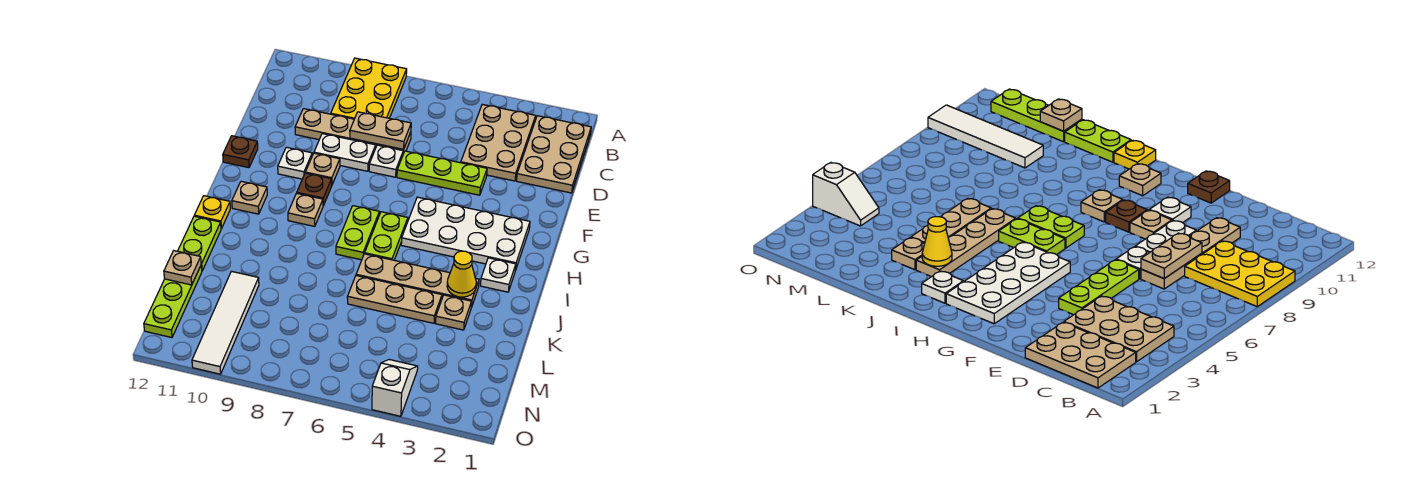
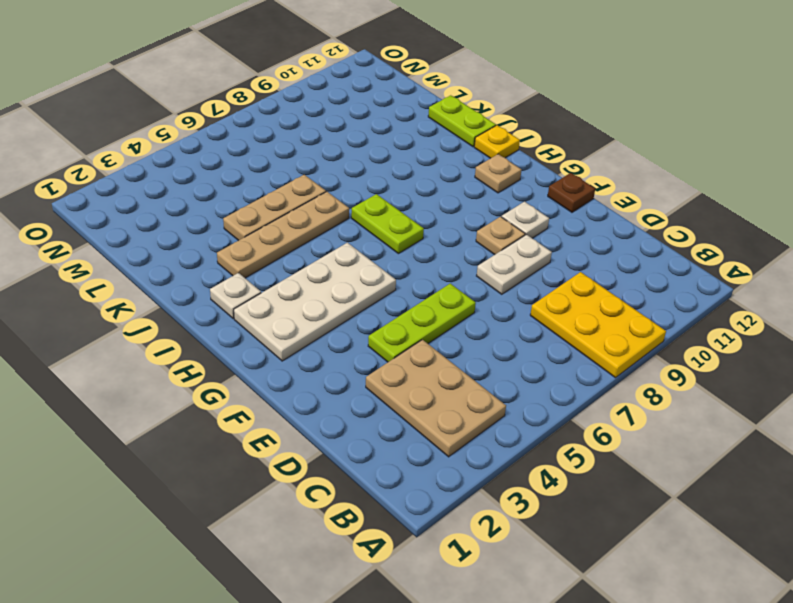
none -> tan 2x3 plate [517,116,591,193]
none -> tan 1x4 plate [295,109,411,154]
none -> white 1x1 plate [369,145,403,177]

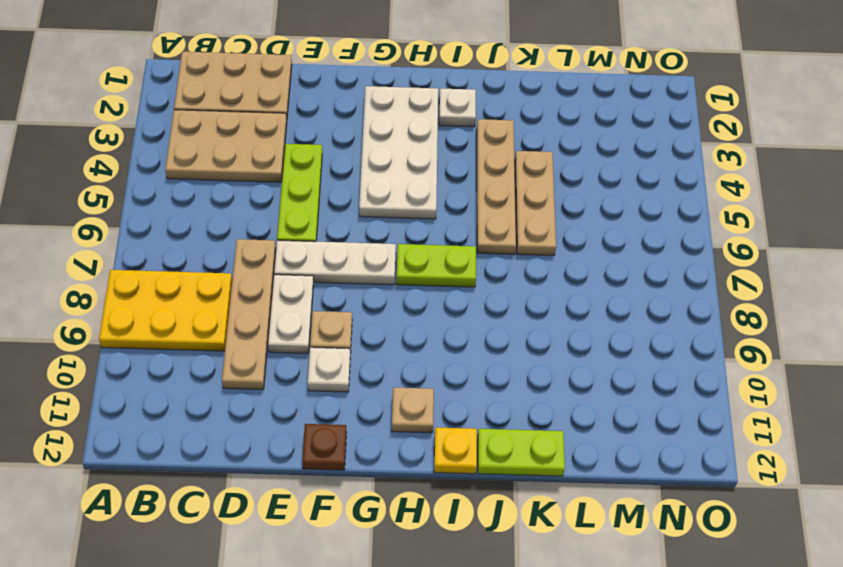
white 1x3 plate [274,240,396,285] -> white 1x1 plate [369,145,403,177]
none -> brown 1x1 plate [297,173,332,206]
none -> lime 1x2 plate [365,212,408,260]
none -> tan 1x1 plate [288,193,323,226]

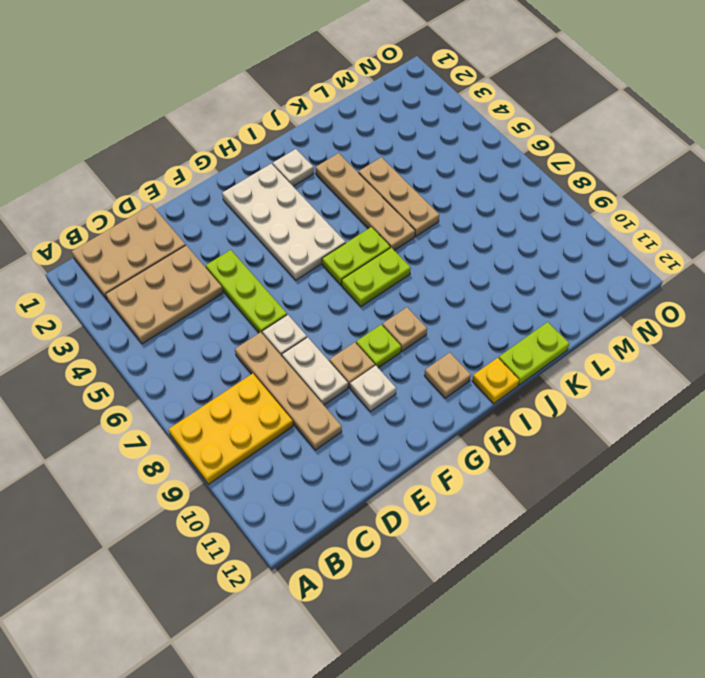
lime 1x1 plate [356,325,401,368] -> brown 1x1 plate [297,173,332,206]
none -> brown 1x1 plate [223,136,258,168]
none -> tan 1x1 plate [436,295,472,330]
none -> white 1x4 tile [192,271,259,374]

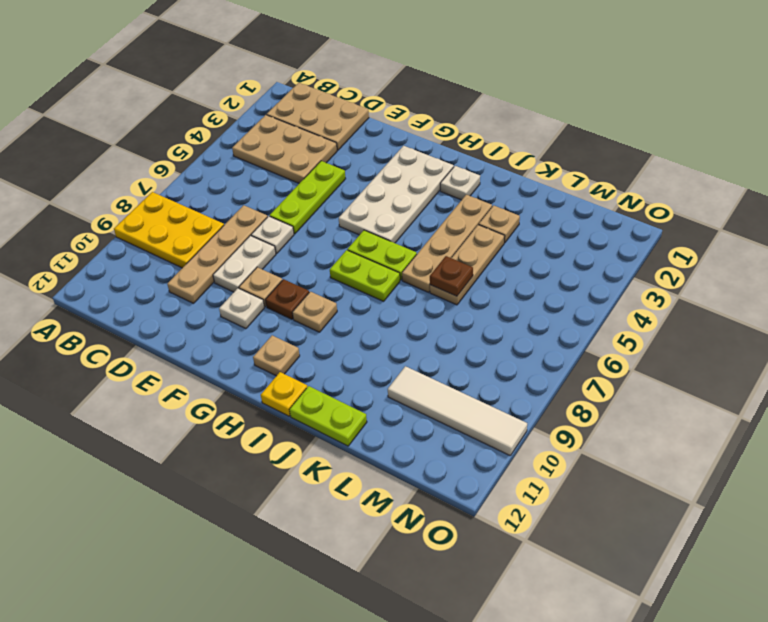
brown 1x1 plate [430,256,473,296] -> brown 1x1 plate moved to [223,136,258,168]
none -> lime 1x3 plate [144,266,202,338]
none -> white 1x2 slope [372,360,418,416]
none -> tan 1x2 plate [350,112,411,149]

